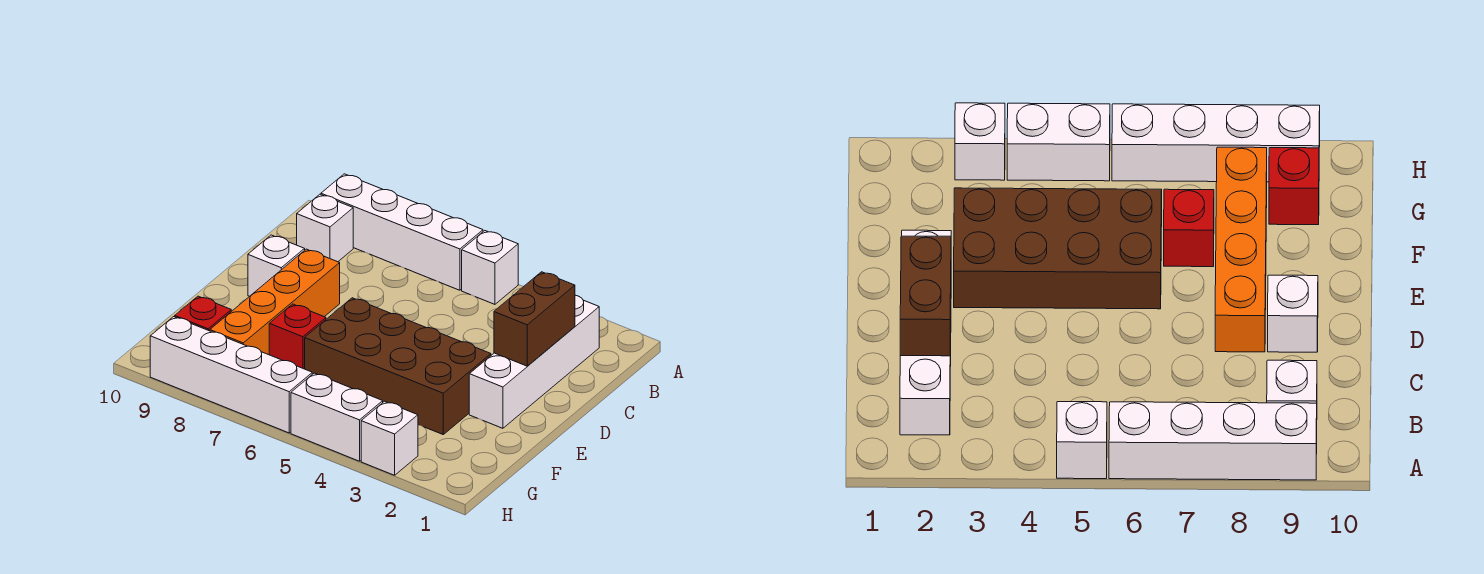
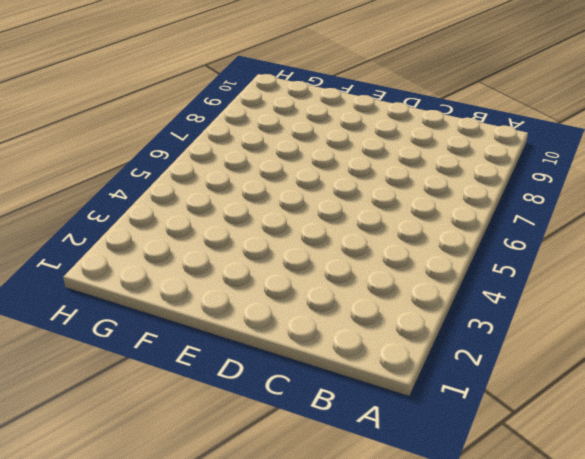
none -> white 1x1 brick [462,231,518,304]
none -> white 1x4 brick [321,174,483,290]
none -> white 1x4 brick [469,295,599,428]

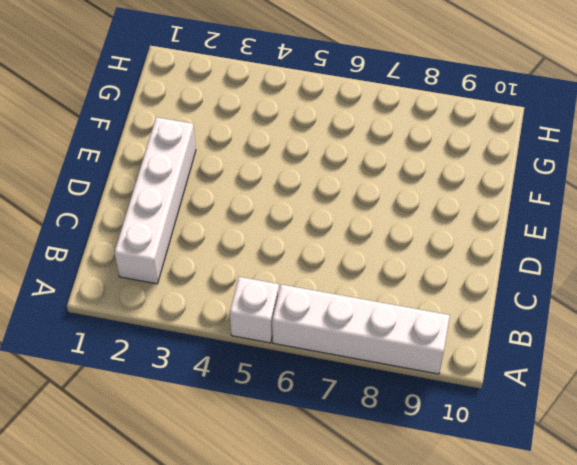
none -> white 1x1 brick [297,194,353,262]
none -> orange 1x4 brick [210,249,340,355]
none -> white 1x1 brick [248,235,305,296]

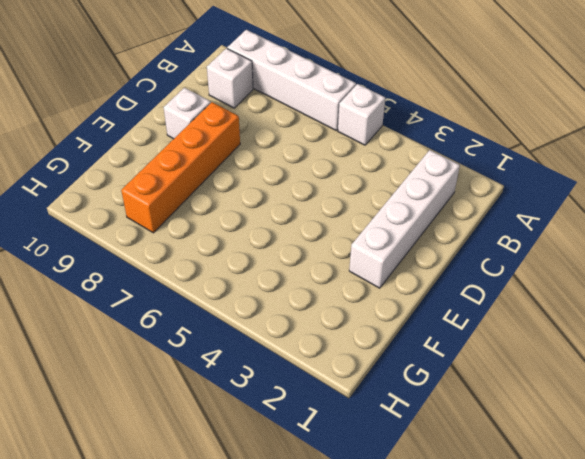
none -> brown 2x4 brick [305,298,491,434]
none -> red 1x1 brick [269,304,326,369]
none -> red 1x1 brick [175,296,231,331]

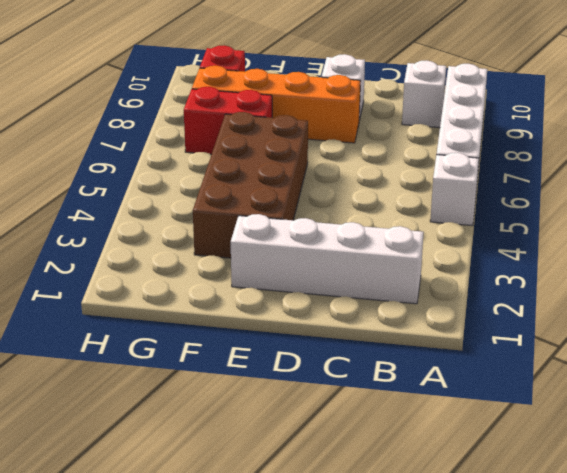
red 1x2 brick [184,87,272,154] -> red 1x1 brick [269,304,326,369]
none -> white 1x1 brick [361,401,418,475]
none -> white 1x2 brick [291,373,383,461]
none -> white 1x4 brick [150,317,312,433]

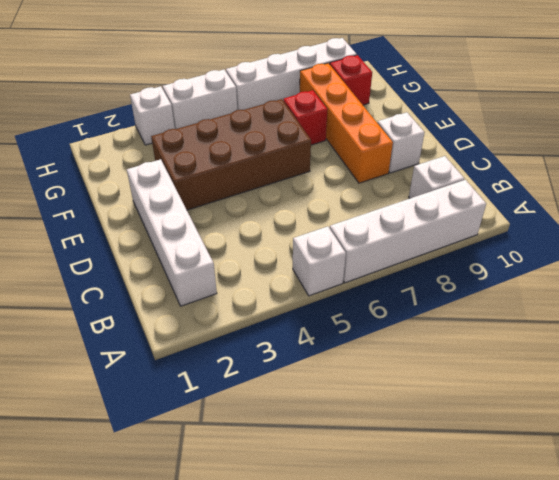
none -> brown 1x2 brick [494,272,575,366]

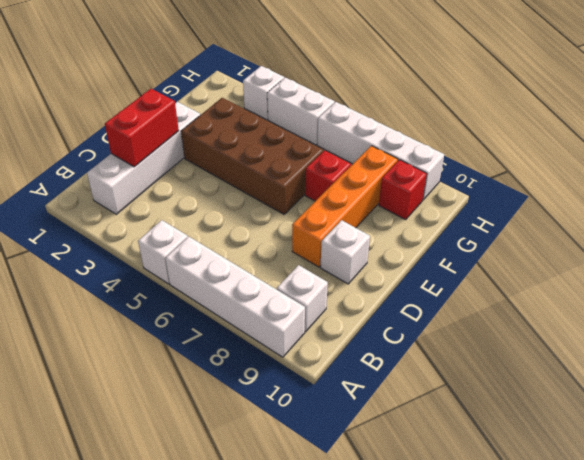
red 1x2 brick [105,89,179,167] -> brown 1x2 brick [494,272,575,366]

